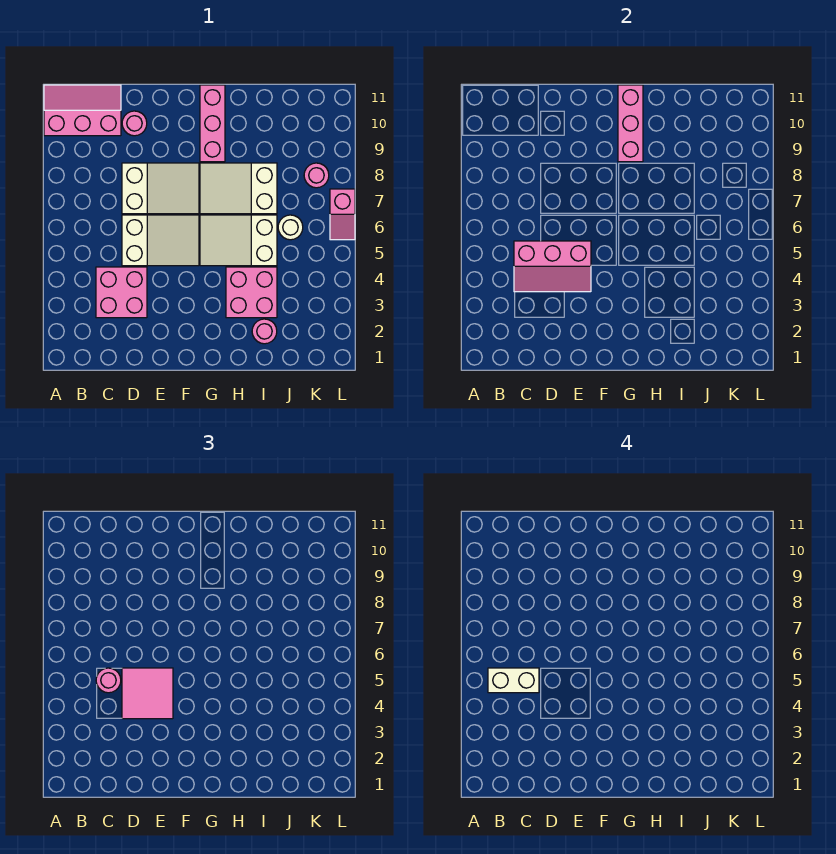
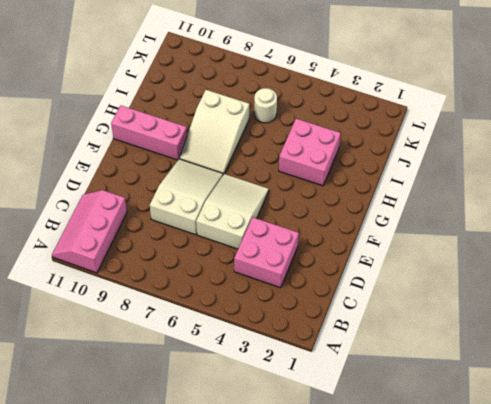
none -> pink 1x1 round brick [122,111,147,136]
none -> white 2x3 slope [200,215,277,266]
none -> pink 1x1 round brick [252,319,277,344]

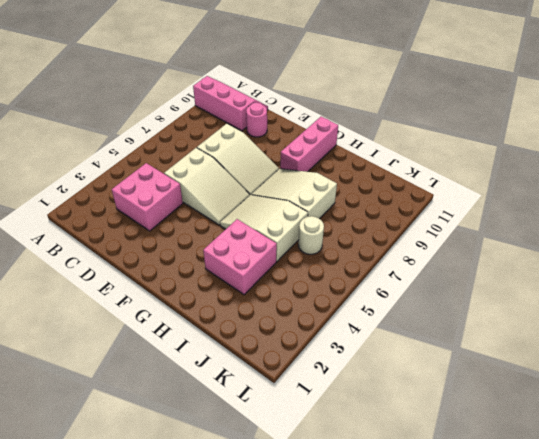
none -> pink 1x1 round brick [252,319,277,344]
none -> pink 1x1 round brick [304,163,329,188]
none -> pink 1x2 slope [330,189,355,240]

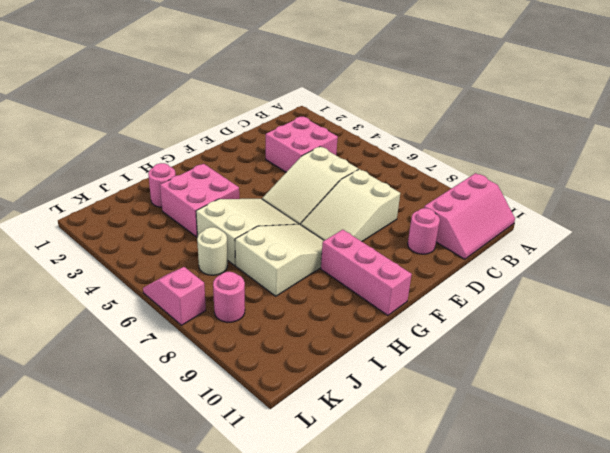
none -> pink 2x3 slope [514,241,591,292]
none -> pink 1x3 brick [618,85,643,162]
none -> pink 1x1 round brick [96,668,121,693]

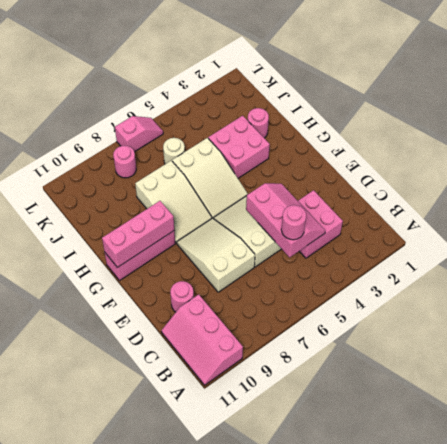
none -> pink 2x2 tile [122,668,173,719]
none -> white 1x2 brick [488,668,539,693]

